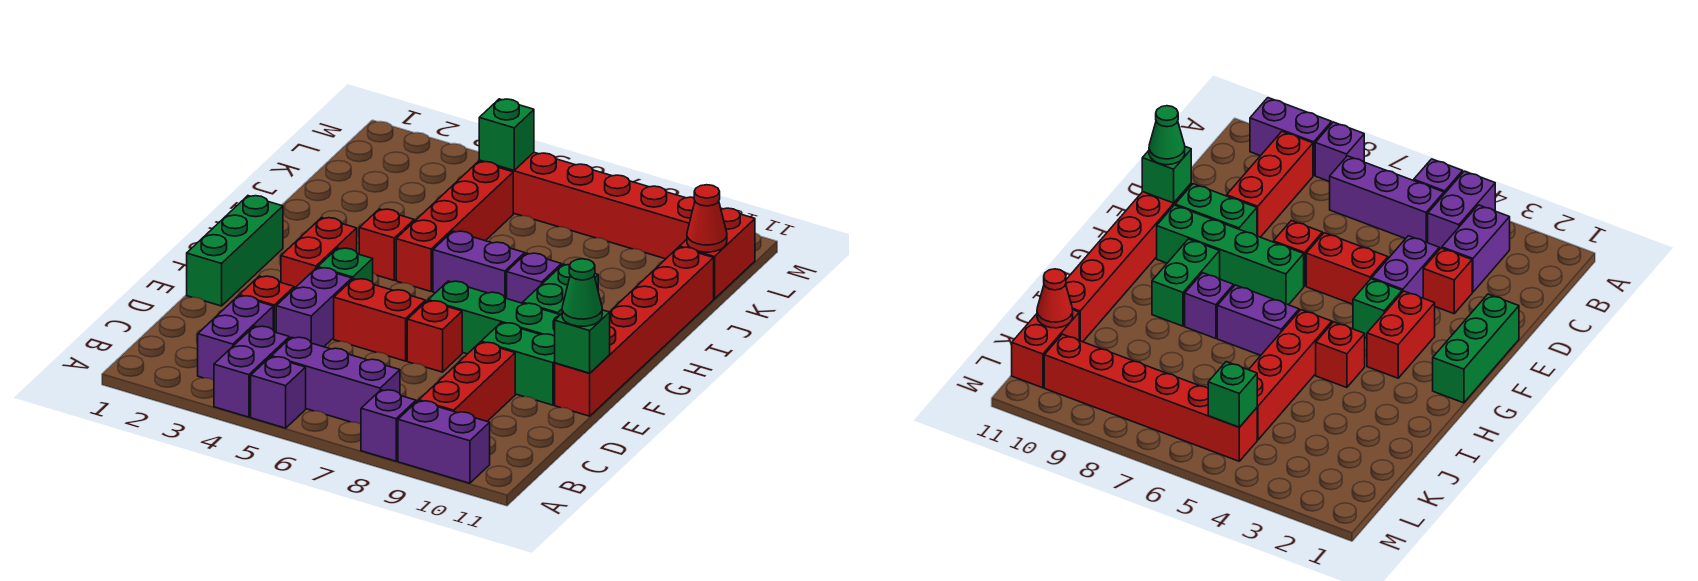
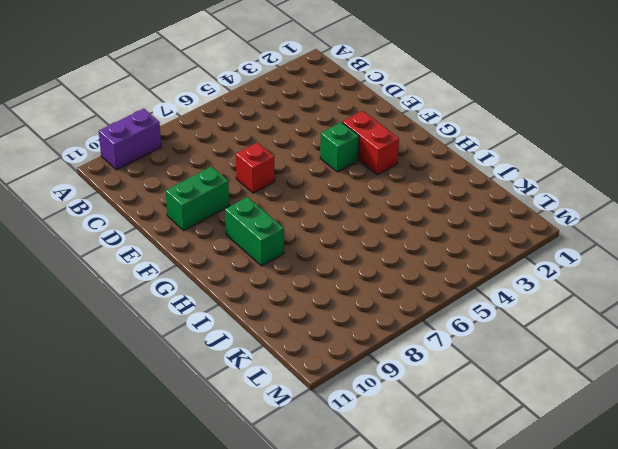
none -> purple 1x2 brick [214,326,289,417]
none -> purple 1x1 brick [251,357,306,428]
none -> purple 1x1 brick [361,390,416,461]

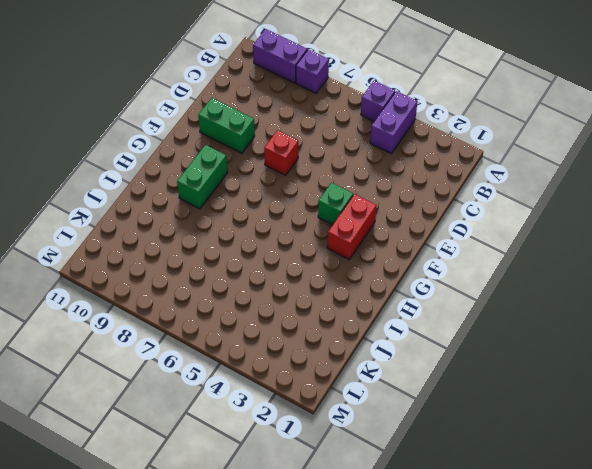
none -> purple 1x2 brick [198,296,273,380]
none -> purple 1x3 brick [271,337,400,424]
none -> red 1x3 brick [419,342,515,421]

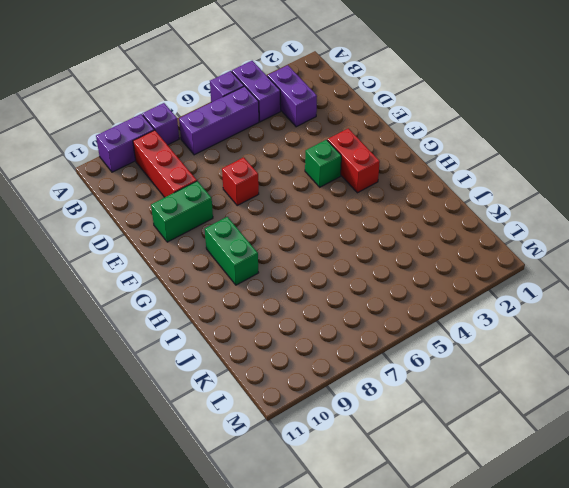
none -> red 1x1 brick [239,276,294,332]
none -> purple 1x2 brick [276,268,352,347]
none -> green 1x3 brick [187,196,283,306]

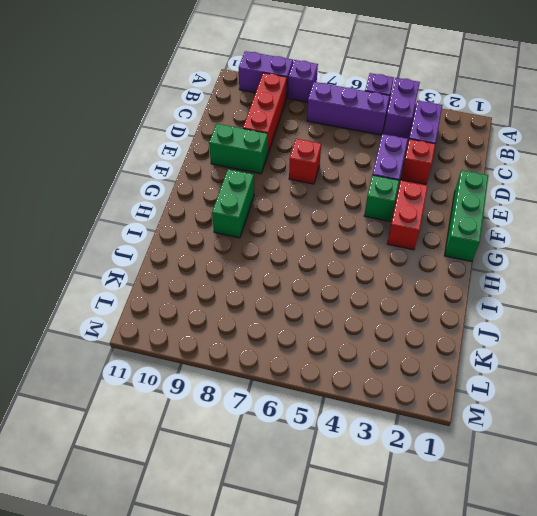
none -> red 1x2 brick [334,279,425,361]
none -> red 1x6 brick [555,247,714,416]
none -> green 1x4 brick [428,281,560,354]

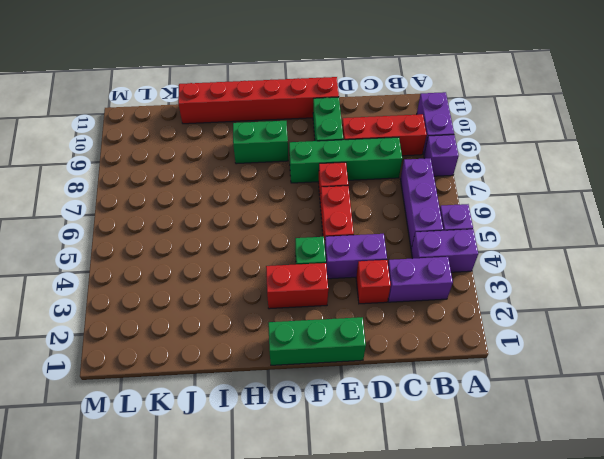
green 1x4 brick [289,137,402,183] -> green 1x4 brick turned to [428,281,560,354]
none -> red 1x1 brick [359,209,414,280]
none -> red 1x4 brick [396,162,513,291]
none -> purple 1x2 brick [433,231,525,298]

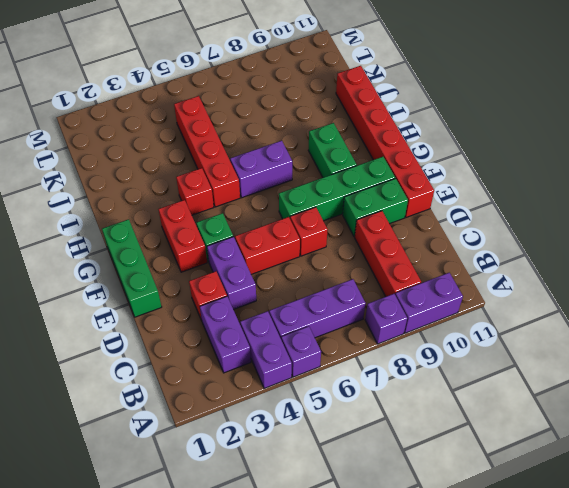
none -> purple 1x1 brick [507,253,561,303]
none -> red 1x2 brick [679,208,755,299]
none -> red 1x6 brick [479,153,695,259]

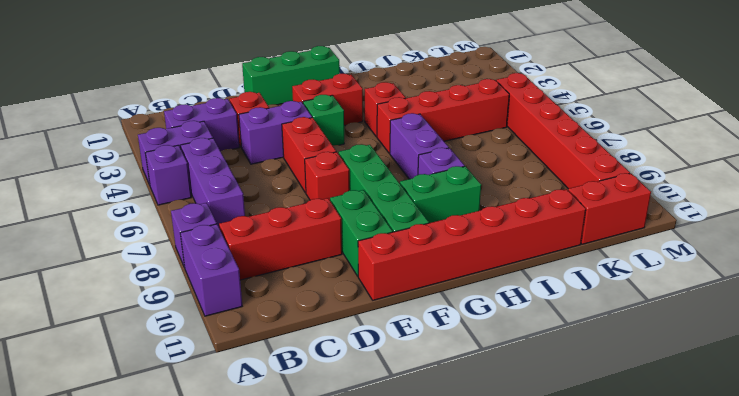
none -> green 1x1 brick [555,310,610,373]
none -> red 1x1 cone [687,185,727,252]
none -> green 1x1 brick [479,99,534,170]

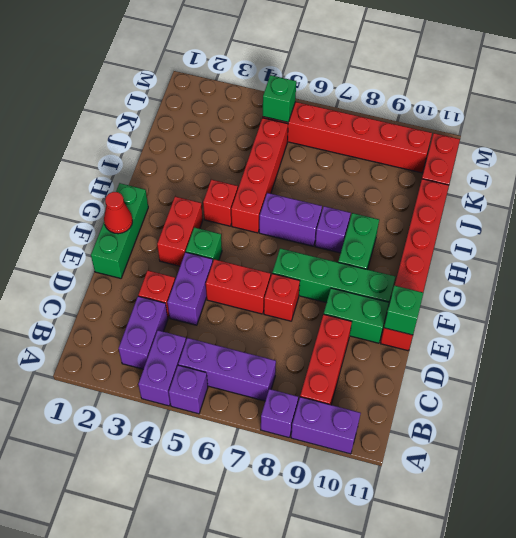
red 1x1 cone [104,192,133,234] -> red 1x1 cone moved to [687,185,727,252]
none -> green 1x1 cone [562,259,602,326]

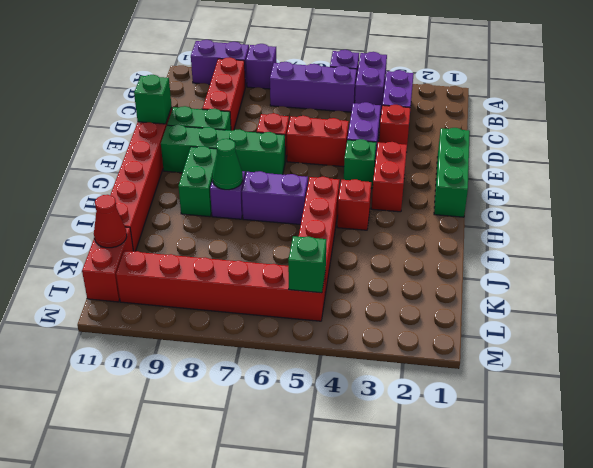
green 1x1 cone [212,139,243,190] -> green 1x1 cone moved to [562,259,602,326]

